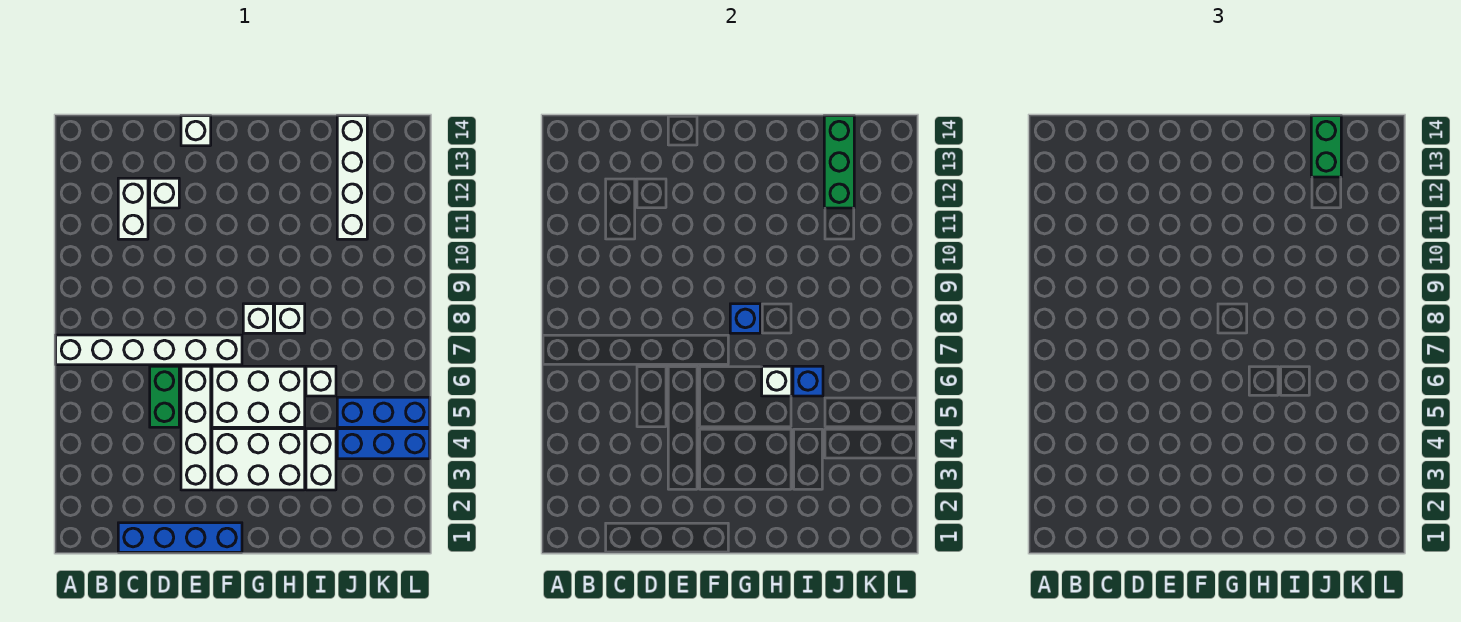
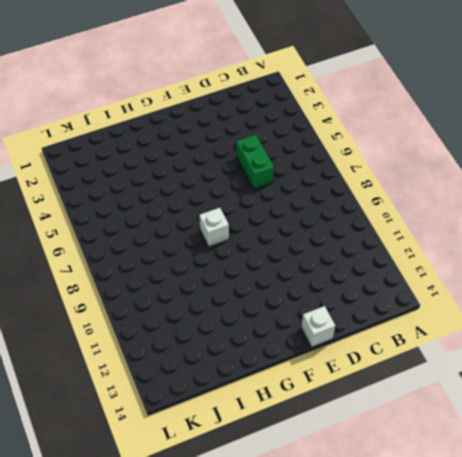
none -> white 1x6 brick [56,335,242,365]
none -> blue 1x4 brick [118,523,242,552]
none -> white 1x2 brick [118,178,148,239]

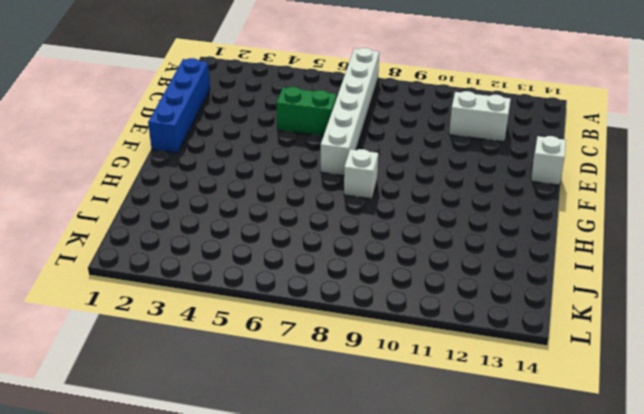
none -> white 1x1 brick [150,178,179,208]
none -> white 1x4 brick [181,366,211,490]
none -> white 2x3 brick [212,429,305,490]

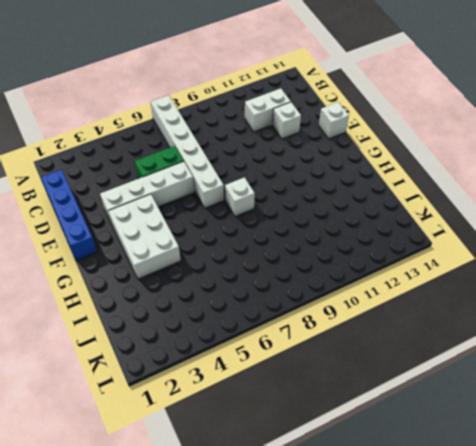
none -> white 2x3 brick [212,366,305,427]
none -> white 1x1 brick [275,304,305,333]
none -> white 1x2 brick [306,429,336,490]

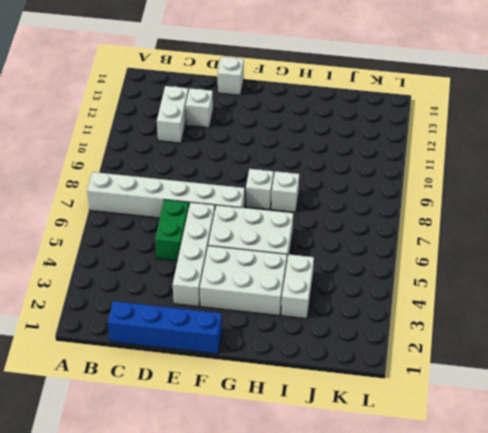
none -> white 1x1 brick [306,366,336,396]
none -> blue 1x3 brick [337,429,430,459]
none -> blue 1x3 brick [337,397,430,427]

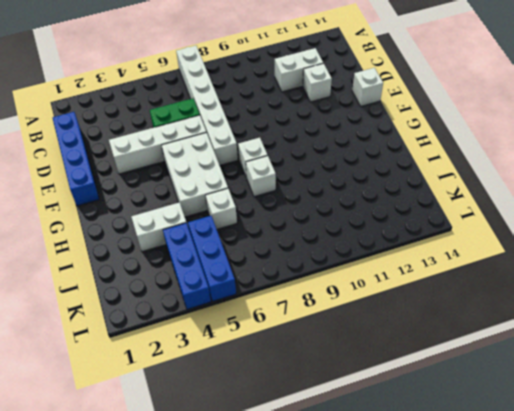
none -> white 2x3 brick [212,429,305,490]
none -> white 1x4 brick [337,116,367,239]
none -> blue 1x1 brick [730,304,760,333]

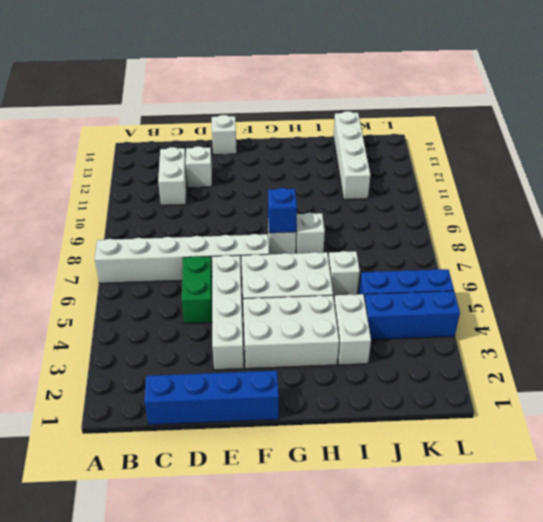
none -> white 1x1 brick [762,366,792,396]
none -> blue 1x1 brick [793,366,823,396]
none -> green 1x3 brick [824,116,854,208]

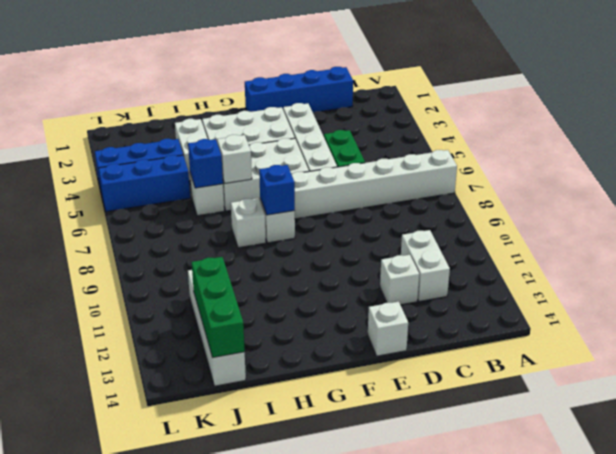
none -> green 1x2 brick [1311,116,1341,177]

